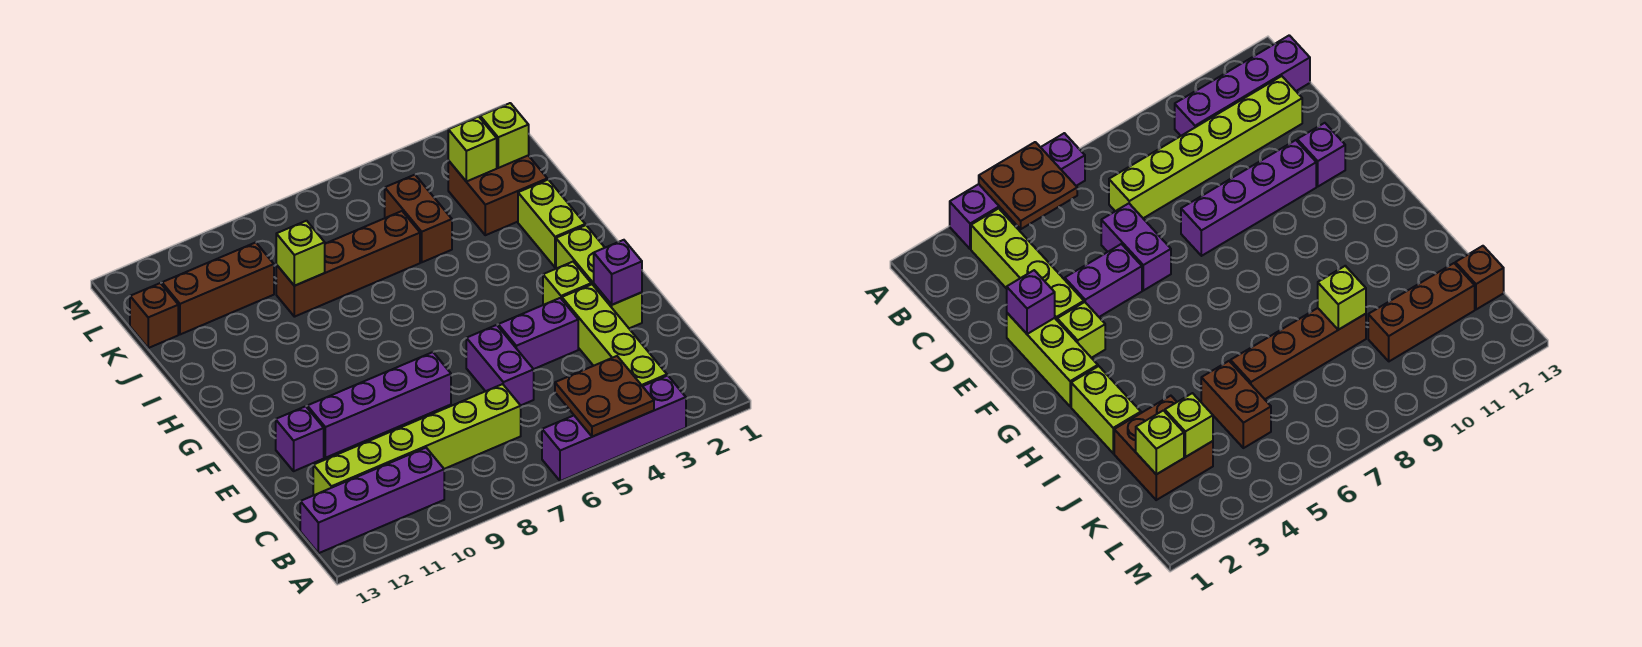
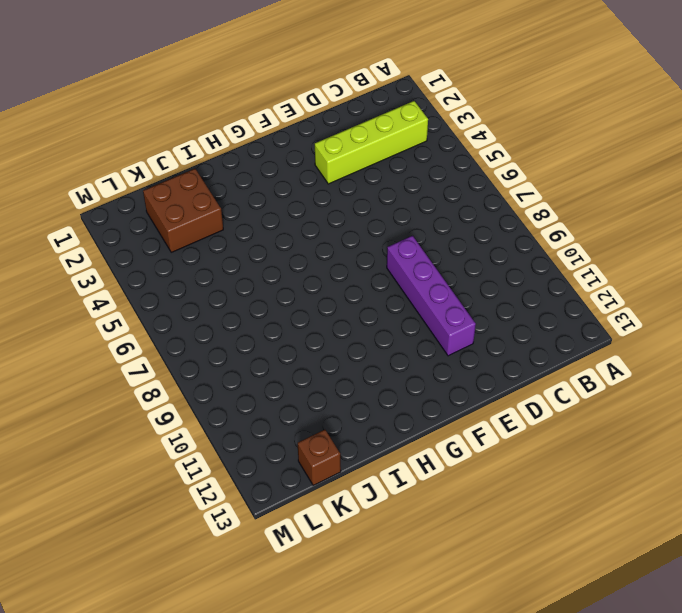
none -> purple 1x4 brick [542,376,686,481]
none -> purple 1x4 brick [300,448,444,553]
none -> lime 1x6 brick [313,384,521,495]

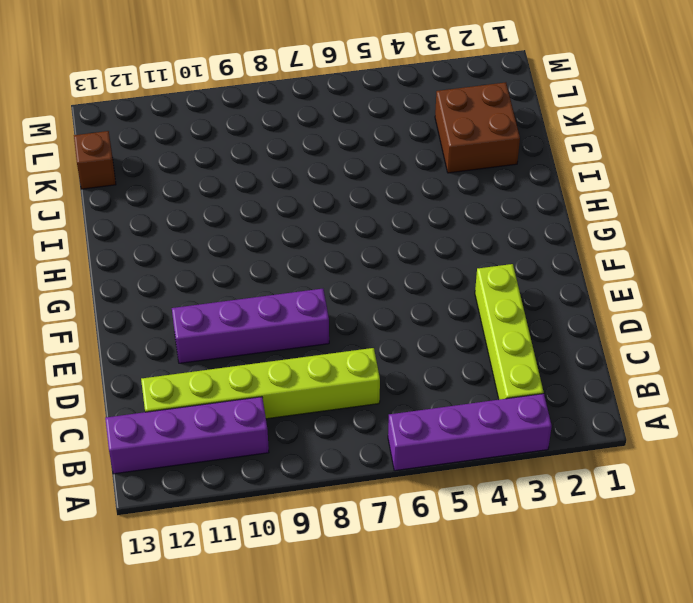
none -> purple 1x2 brick [466,325,534,405]
none -> lime 1x3 brick [556,225,642,328]
none -> purple 1x2 brick [498,298,578,369]

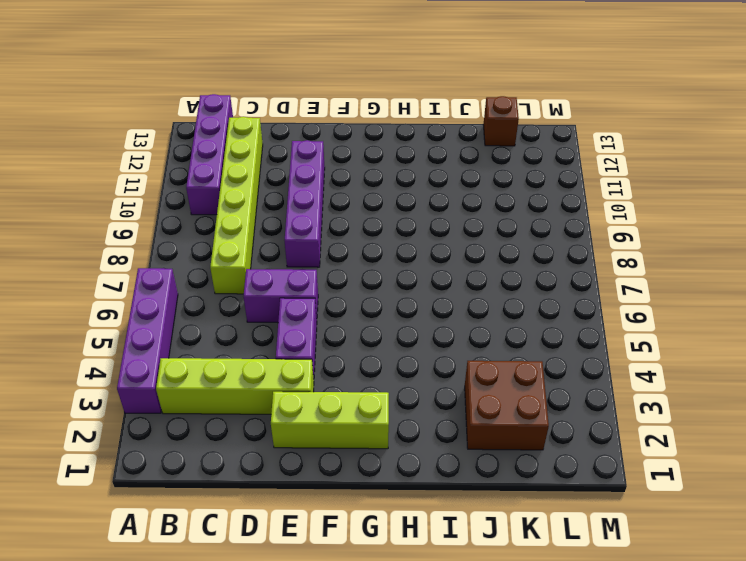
none -> purple 1x1 brick [276,406,324,471]
none -> lime 1x1 brick [543,262,591,305]
none -> lime 1x2 brick [518,180,585,267]

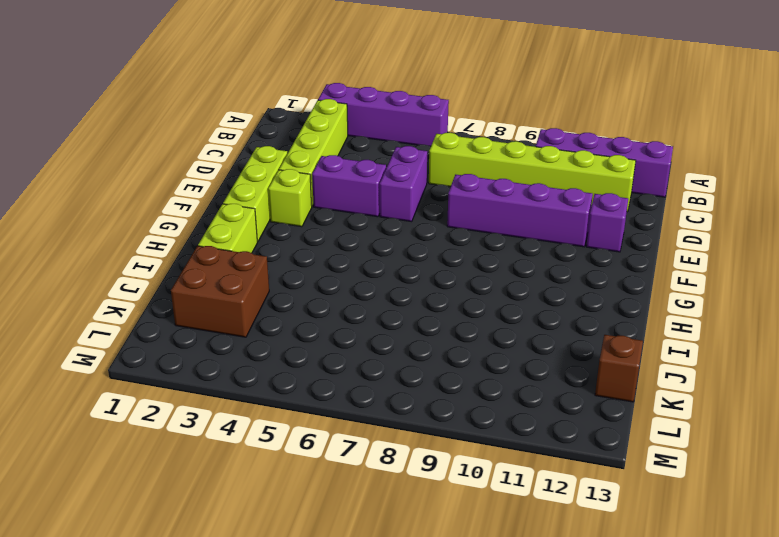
none -> brown 1x2 brick [385,175,452,262]
none -> brown 1x4 brick [276,211,420,317]
none -> brown 1x3 brick [162,242,274,334]

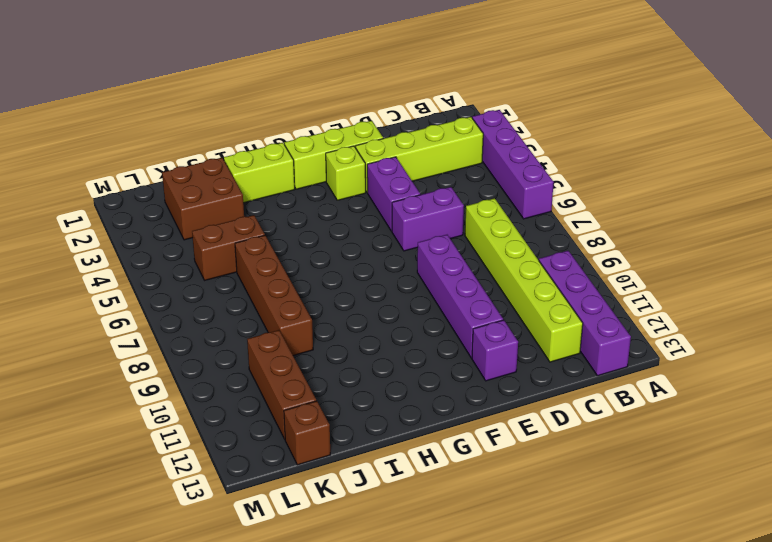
none -> brown 2x2 plate [555,356,654,437]
none -> purple 1x1 brick [594,240,642,305]
none -> lime 1x1 brick [276,221,325,286]

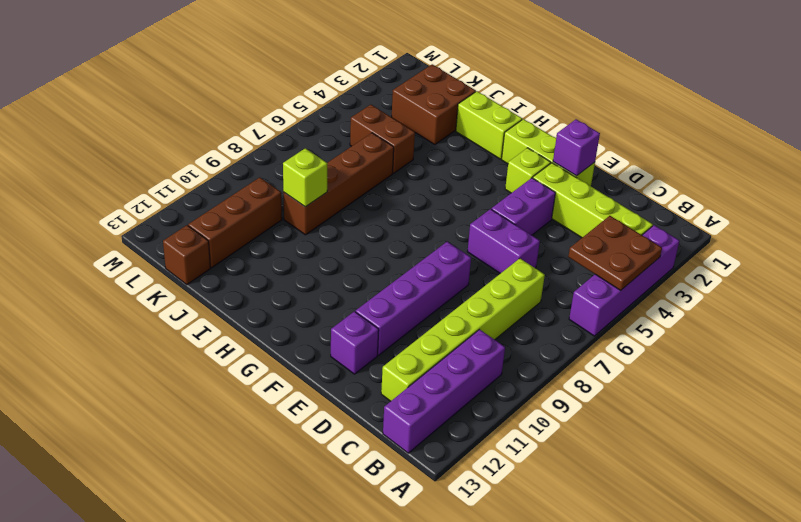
none -> lime 1x1 brick [480,103,529,168]
none -> lime 1x1 brick [448,117,497,182]

